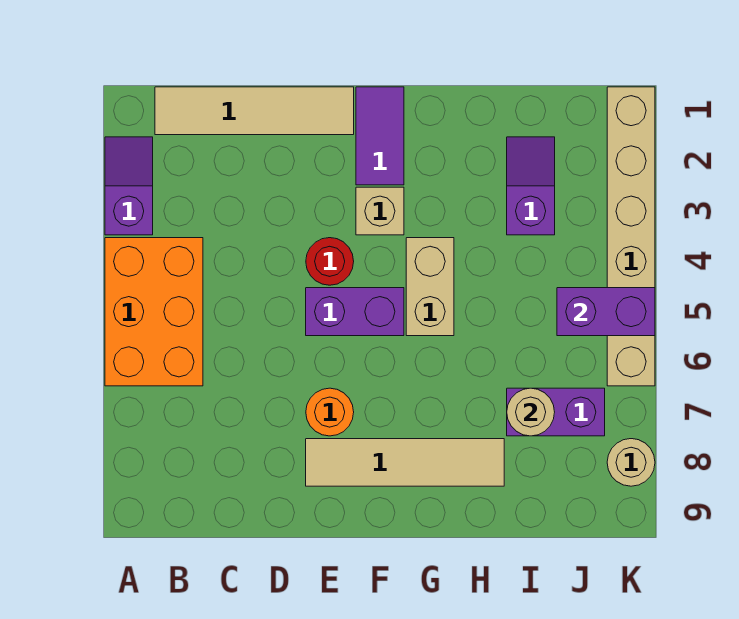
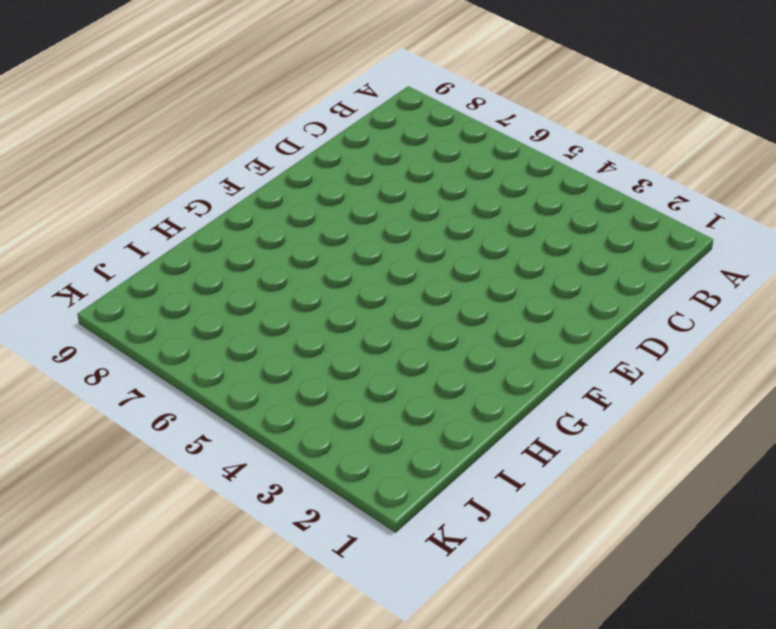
none -> purple 1x2 slope [105,137,153,235]
none -> orange 2x3 brick [105,238,203,386]
none -> tan 1x4 tile [155,87,354,135]

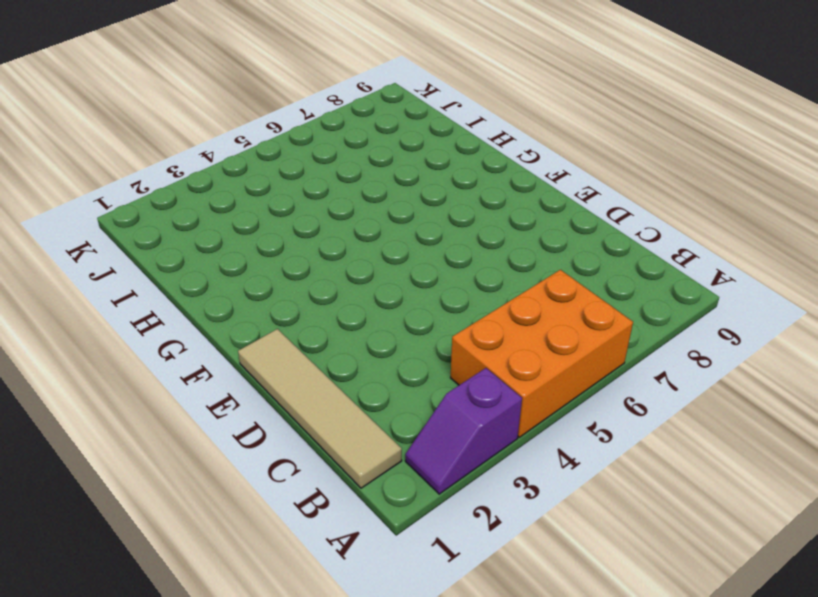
none -> red 1x1 round brick [306,238,354,285]
none -> purple 1x2 brick [306,288,404,336]
none -> orange 1x1 round brick [306,388,354,436]

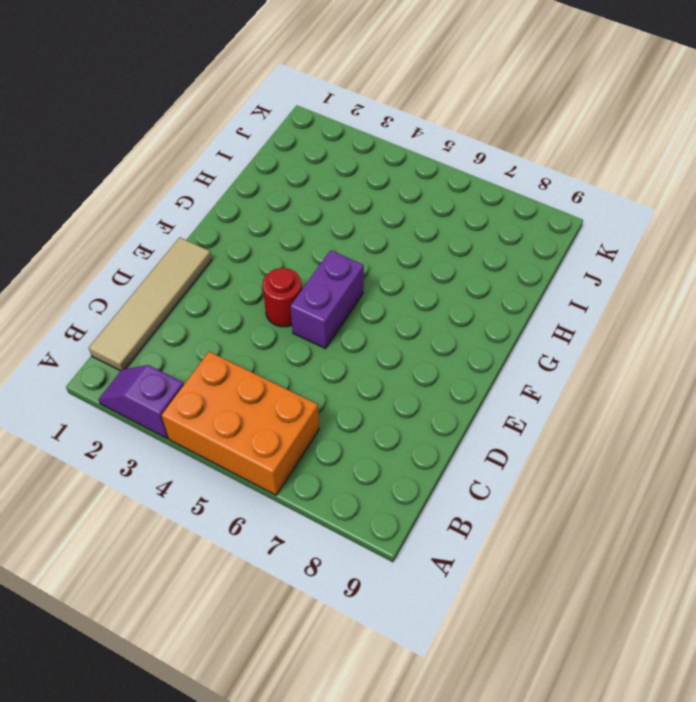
none -> orange 1x1 round brick [306,388,354,436]
none -> tan 1x4 tile [306,439,504,486]
none -> purple 1x2 tile [356,87,404,185]

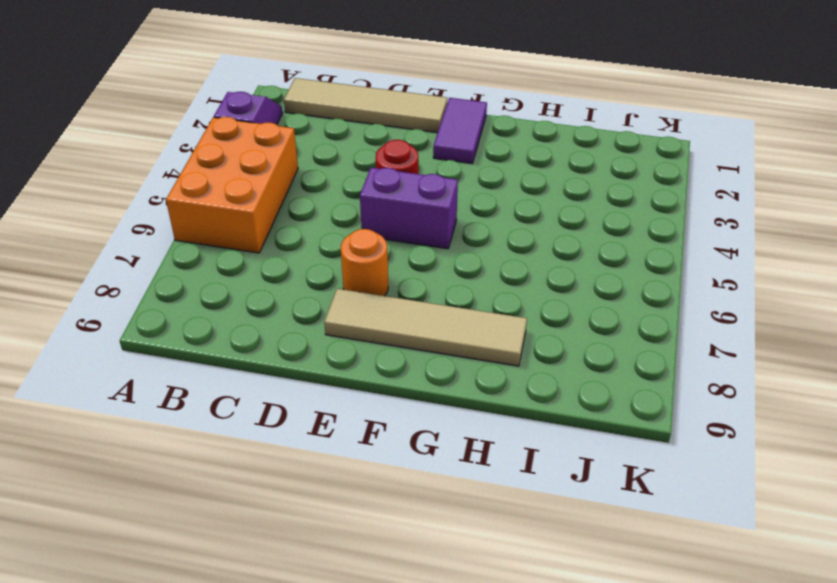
none -> tan 1x1 brick [356,187,404,235]
none -> tan 1x2 brick [406,238,454,336]
none -> purple 1x2 slope [507,137,555,235]

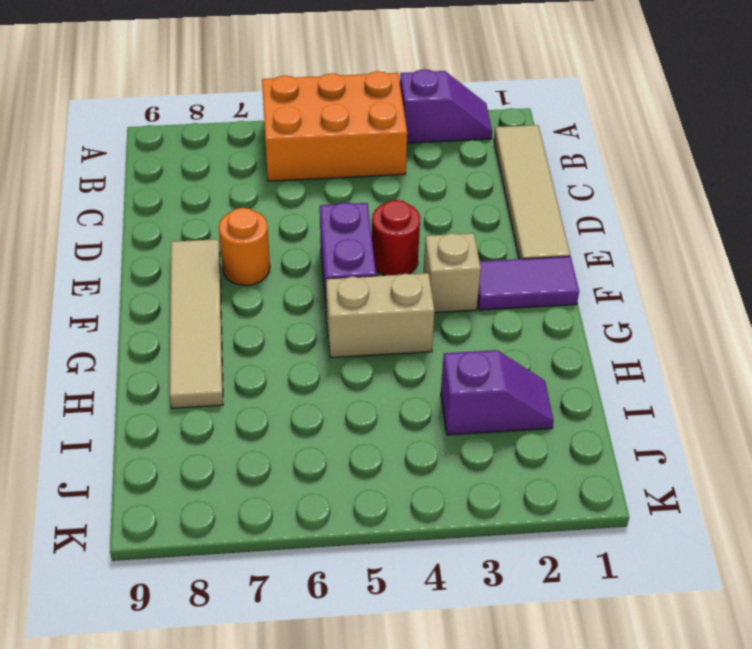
none -> purple 1x2 brick [507,388,605,436]
none -> tan 1x6 brick [607,87,655,386]
none -> tan 1x1 round brick [607,439,655,486]

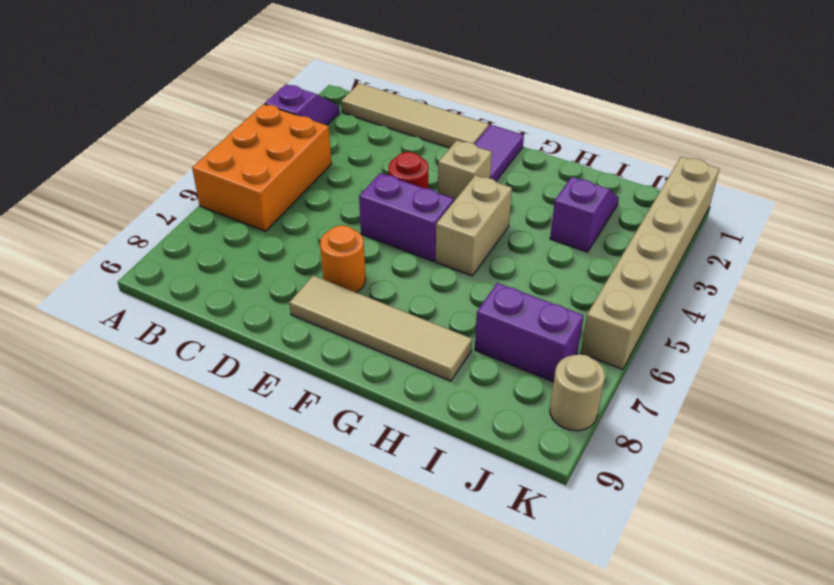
none -> tan 1x1 round brick [507,388,555,436]
none -> purple 1x2 brick [557,288,655,336]

